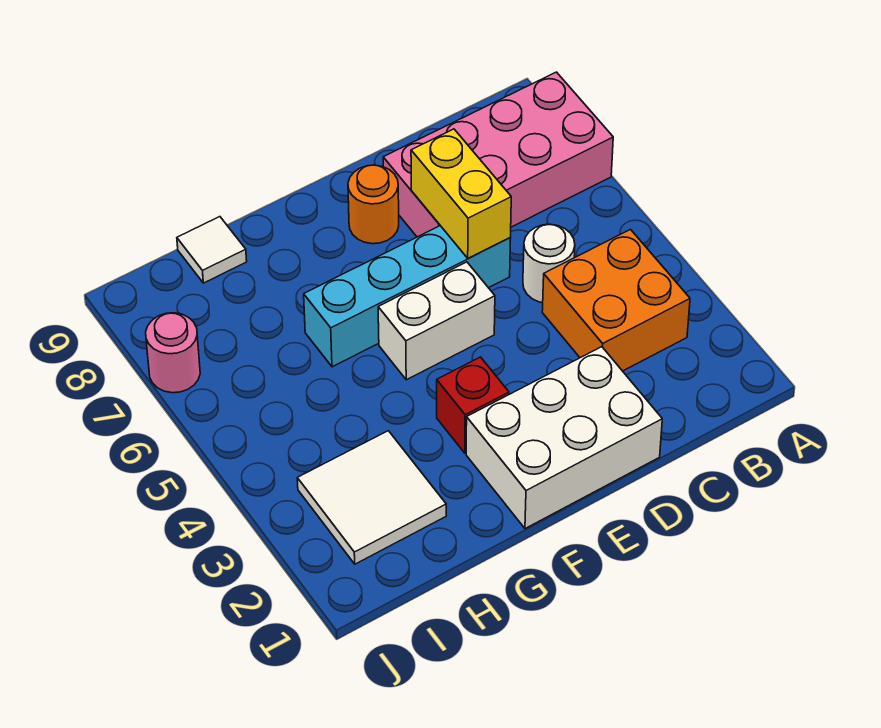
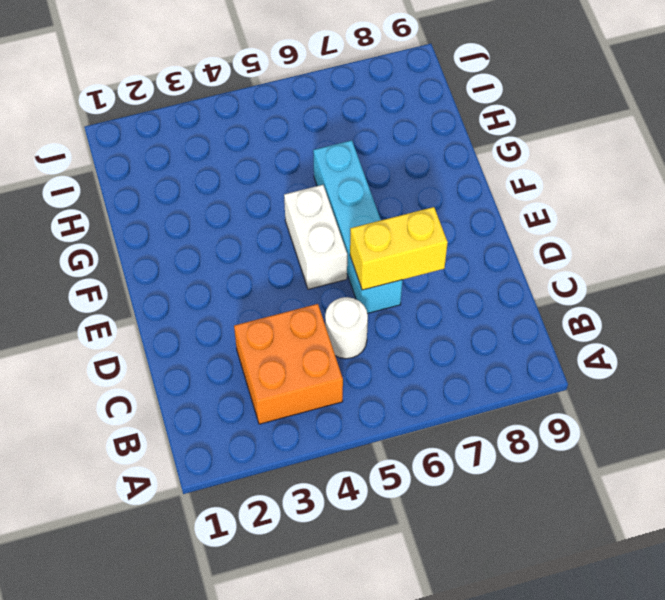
none -> pink 2x4 brick [383,72,613,237]
none -> white 2x3 brick [466,347,662,529]
none -> orange 1x1 round brick [348,165,399,244]

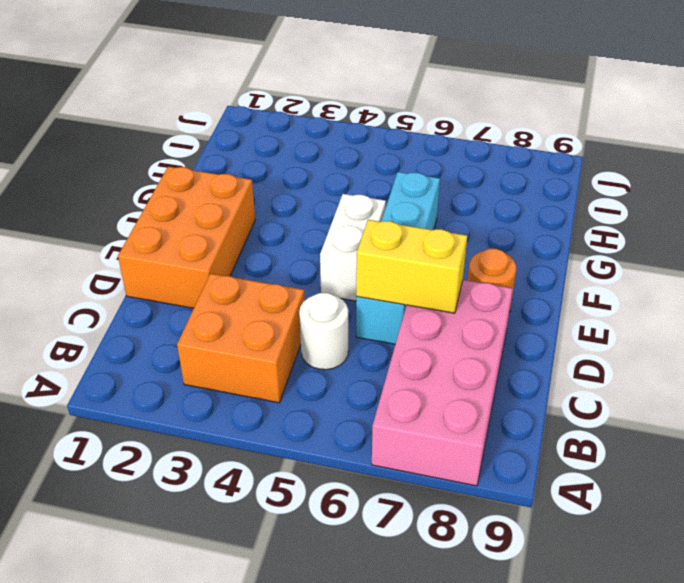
orange 2x3 brick [118,167,255,308] -> white 2x3 brick [466,347,662,529]
none -> red 1x1 brick [437,357,509,453]
none -> white 2x2 tile [297,431,446,564]
none -> white 1x1 tile [177,217,247,283]

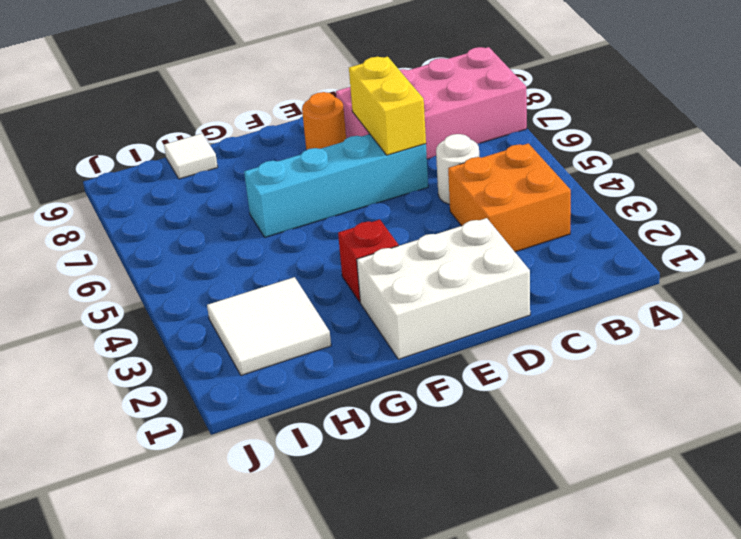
none -> white 1x2 brick [378,262,495,380]
none -> pink 1x1 round brick [146,313,200,393]

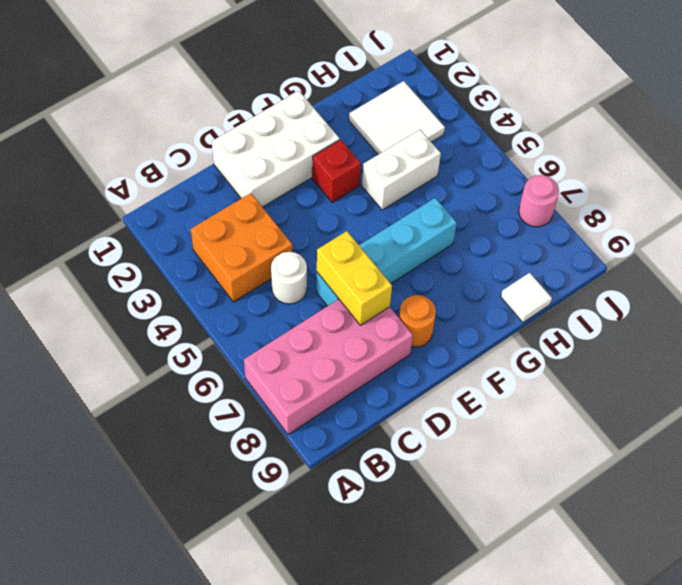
white 1x2 brick [362,130,441,210] -> white 1x2 brick moved to [378,262,495,380]

